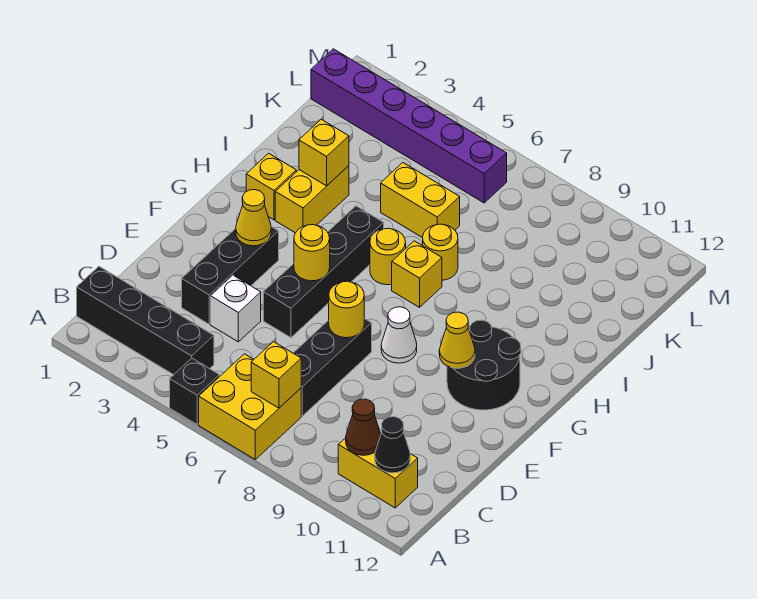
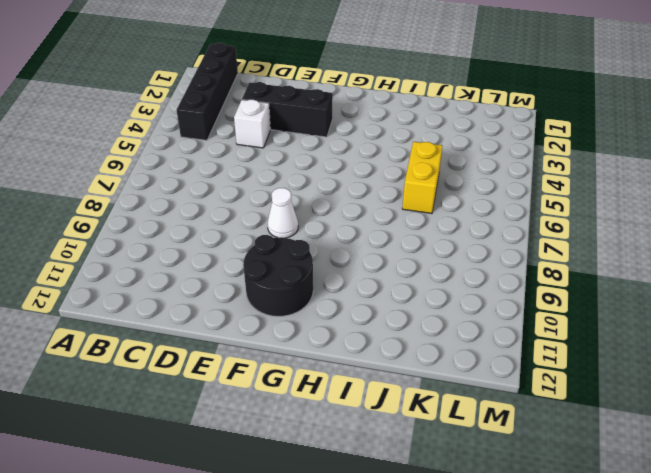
none -> black 1x1 brick [170,358,220,424]
none -> yellow 2x2 brick [199,354,301,459]
none -> yellow 1x2 brick [338,438,418,508]

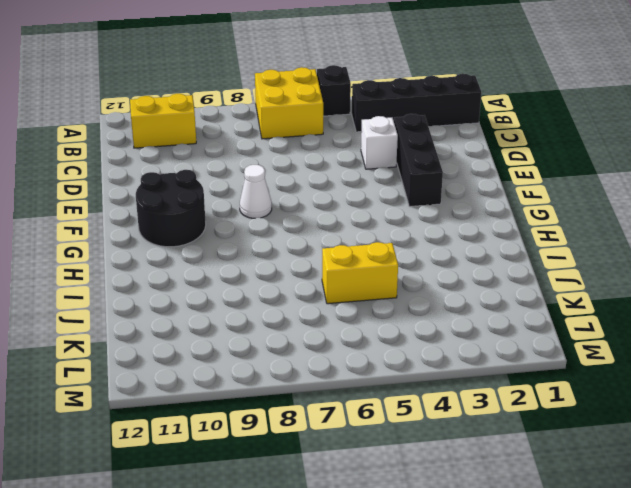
none -> black 1x3 brick [294,318,372,416]
none -> black 1x4 brick [263,206,384,338]
none -> yellow 1x1 brick [246,153,296,220]

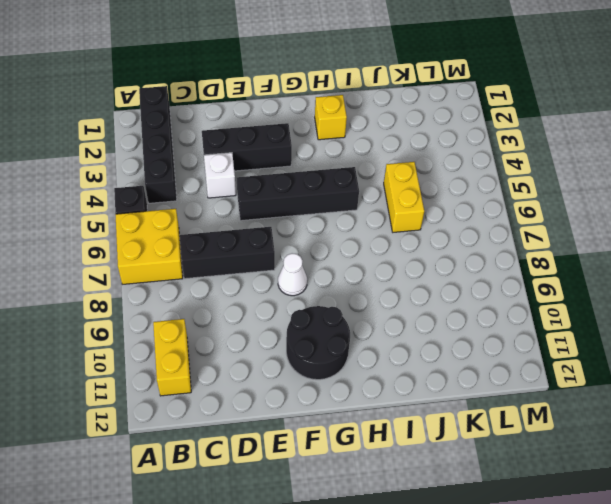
none -> yellow 1x2 brick [275,166,349,233]
none -> yellow 1x1 round brick [370,228,406,285]
none -> yellow 1x1 brick [392,241,442,307]

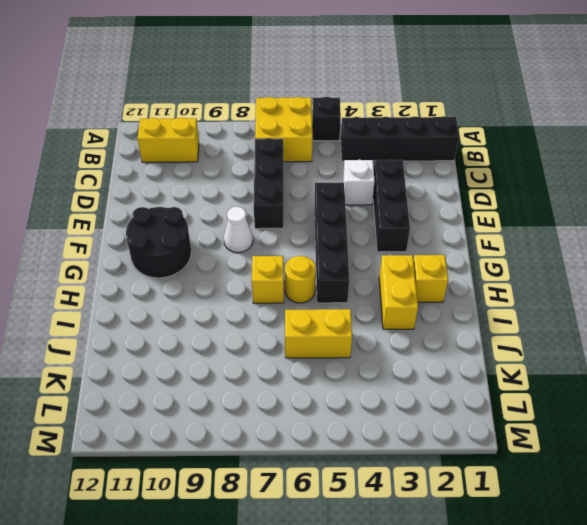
none -> yellow 1x1 round brick [423,224,458,280]
none -> purple 1x6 brick [311,49,507,203]
none -> yellow 1x1 brick [251,341,301,408]

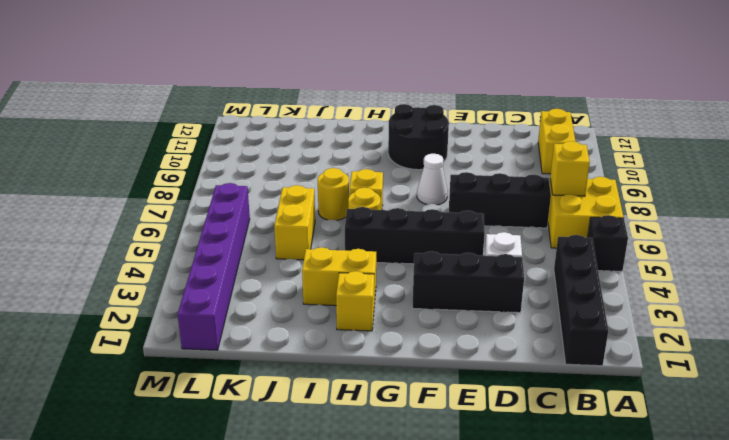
none -> brown 1x1 cone [346,399,381,455]
none -> black 1x1 cone [375,417,410,473]
none -> yellow 1x1 round brick [329,281,364,338]

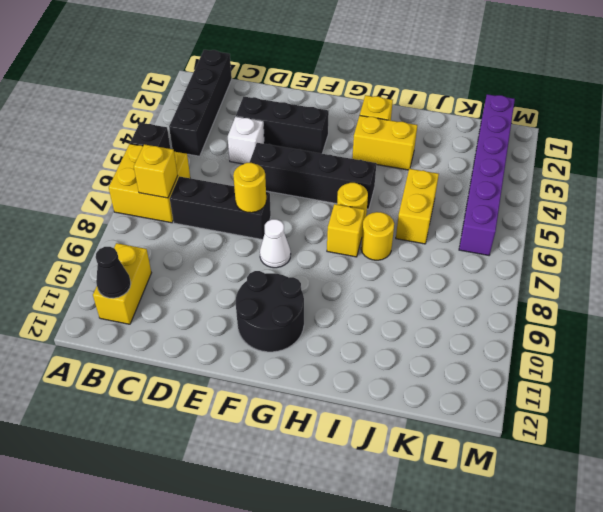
none -> brown 1x1 cone [346,399,381,455]
none -> yellow 1x1 cone [236,190,271,246]
none -> yellow 1x1 round brick [294,225,330,281]

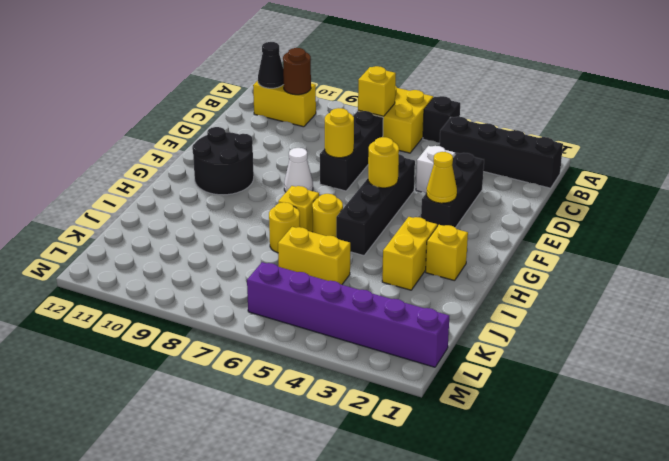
brown 1x1 round brick [283,48,311,95] -> brown 1x1 cone [346,399,381,455]
none -> yellow 1x1 cone [439,312,475,368]
none -> yellow 1x1 brick [299,119,349,186]

